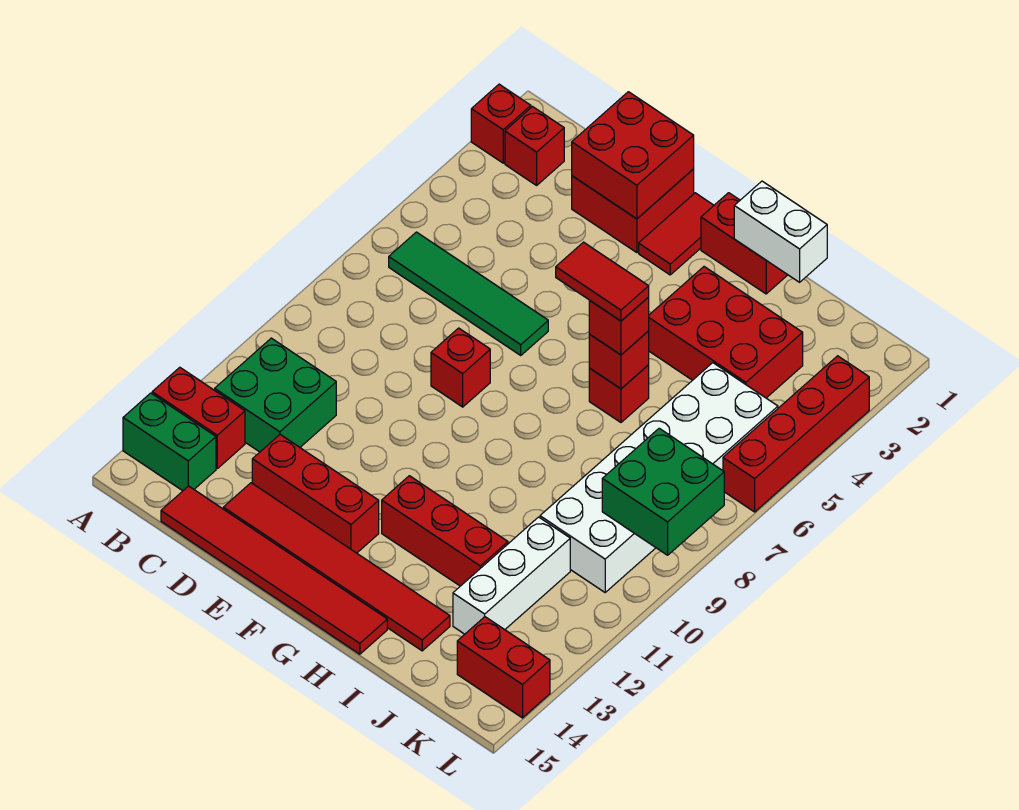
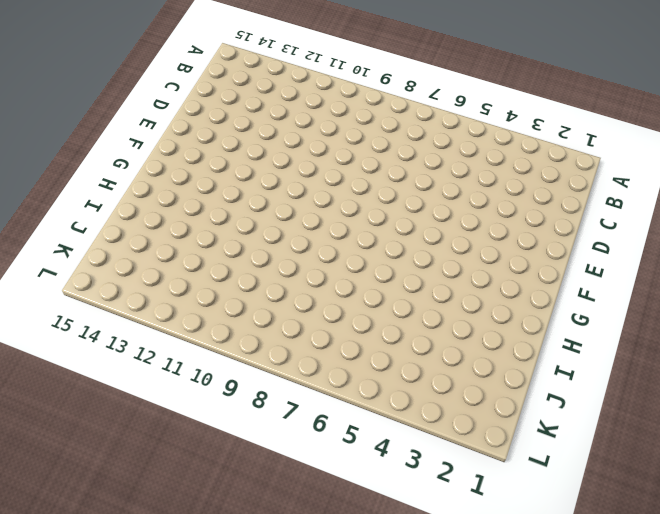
none -> red 1x1 brick [471,84,531,163]
none -> red 1x2 brick [152,367,245,468]
none -> green 1x2 brick [123,393,216,491]

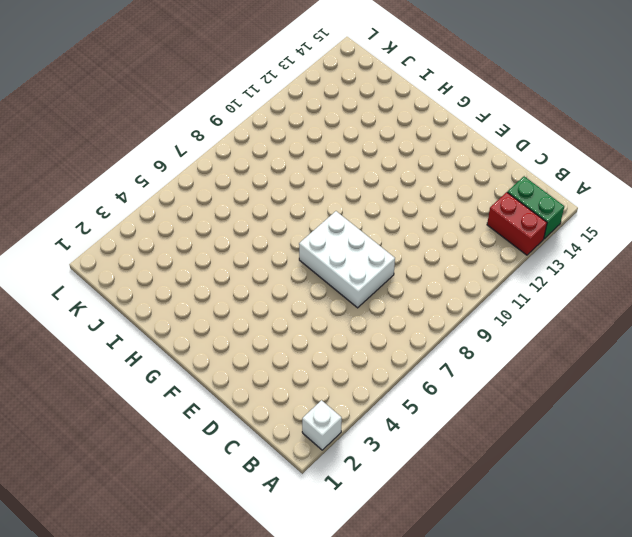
white 1x1 brick [302,400,342,450] -> red 1x1 brick [471,84,531,163]
white 2x3 brick [299,211,395,308] -> red 1x1 brick [431,328,490,407]
none -> red 1x1 brick [505,107,564,185]
none -> green 1x4 tile [389,232,548,355]
none -> green 2x2 brick [215,338,336,452]

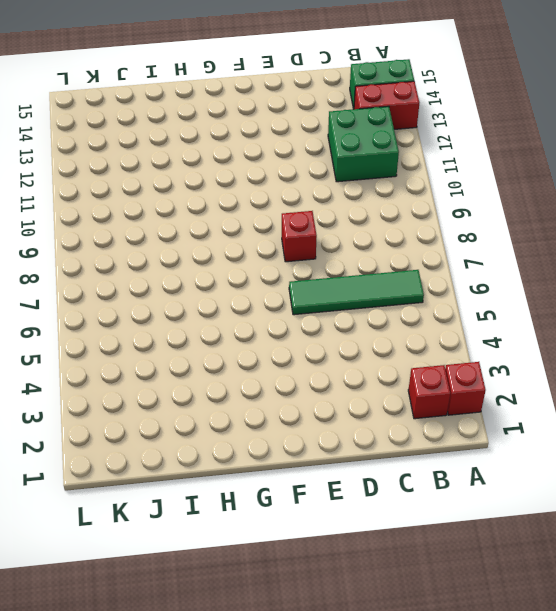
none -> red 1x6 tile [161,486,387,654]
none -> red 2x2 brick [572,169,694,253]
none -> red 1x3 brick [252,435,379,553]

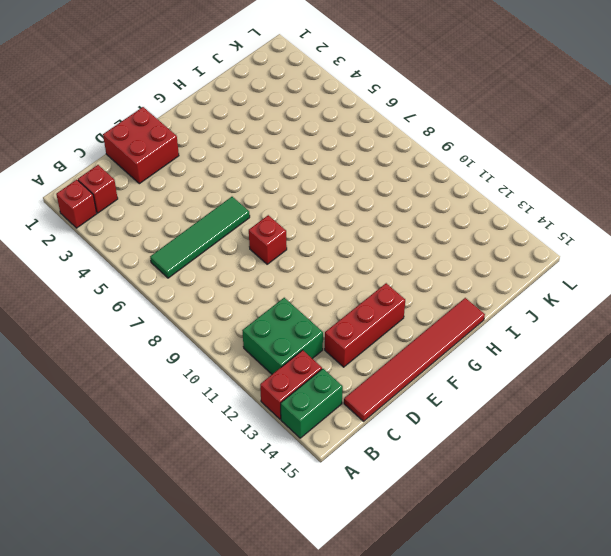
none -> red 1x6 tile [223,483,450,651]
none -> red 1x2 tile [639,193,714,275]
none -> red 1x2 brick [701,193,787,294]

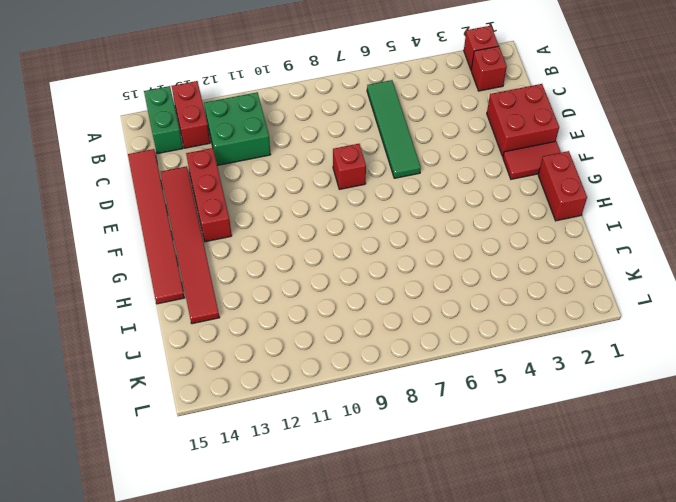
none -> red 1x3 brick [382,476,508,586]
none -> red 2x3 brick [649,267,803,398]
none -> red 1x1 brick [589,365,649,422]

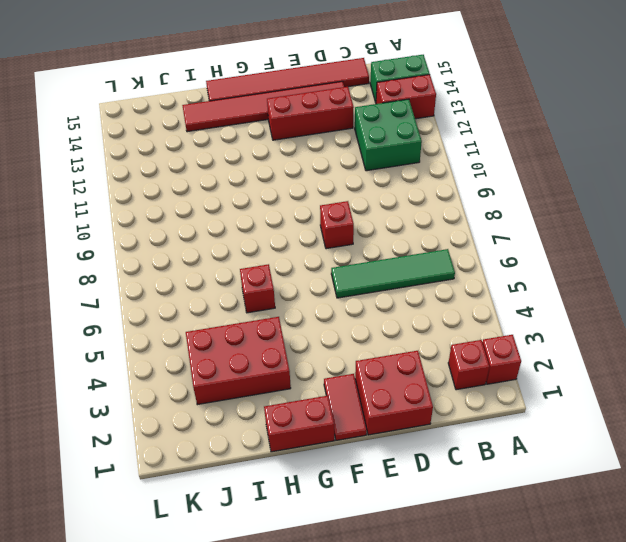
none -> red 1x3 brick [382,476,508,586]
none -> white 2x6 brick [540,363,778,592]
none -> white 1x3 brick [453,517,570,634]

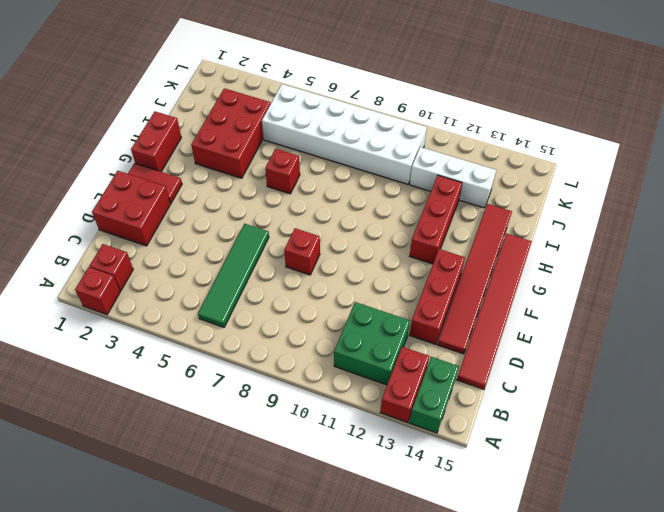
none -> red 1x2 brick [457,617,550,718]
none -> red 1x4 brick [723,356,869,512]
none -> red 2x2 brick [572,92,694,219]

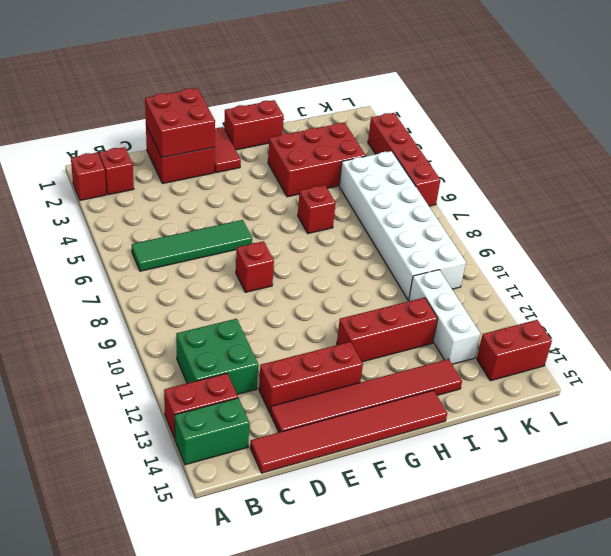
none -> white 1x2 brick [734,181,827,282]
none -> red 1x1 brick [589,331,649,389]
none -> green 2x2 brick [602,428,724,555]

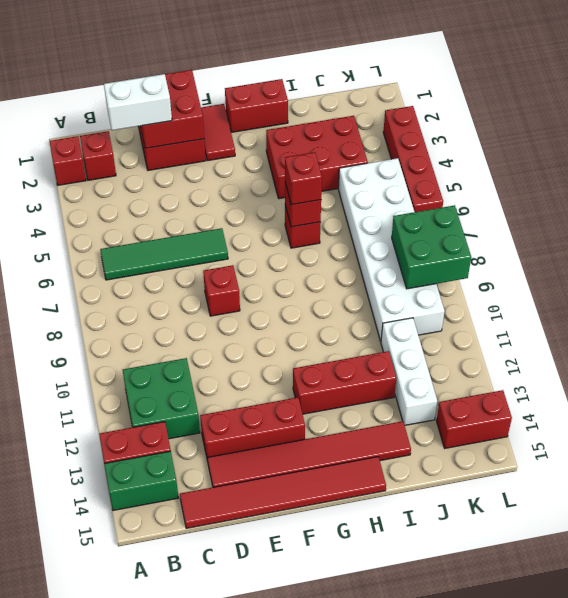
white 1x2 brick [104,74,172,130] -> white 1x2 brick moved to [734,181,827,282]
none -> red 1x2 tile [556,242,649,321]

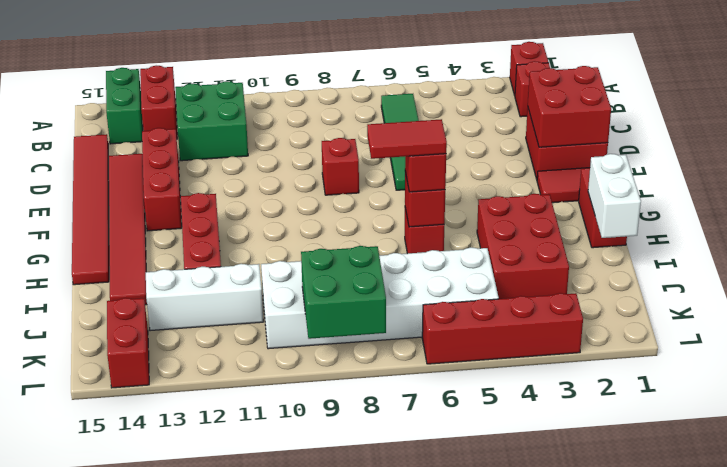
red 1x2 tile [367,119,447,159] -> red 1x2 tile turned to [556,242,649,321]

